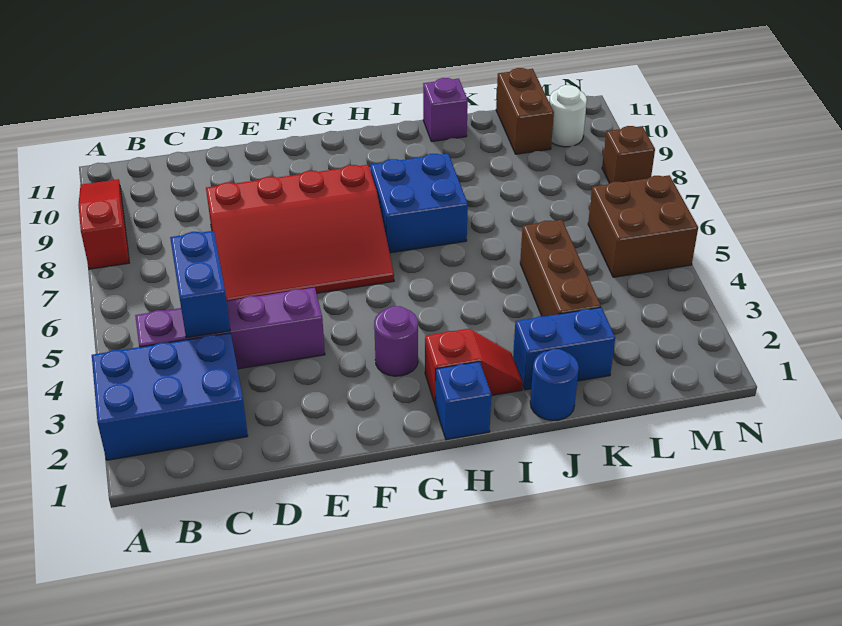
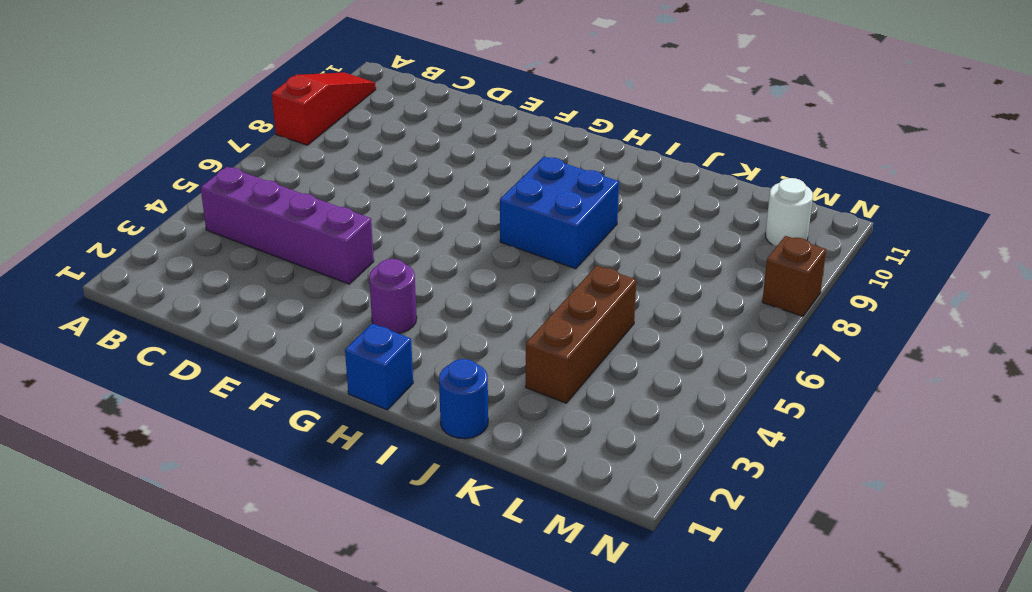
none -> blue 2x3 brick [92,333,248,460]
none -> red 3x4 slope [206,165,394,301]
none -> red 1x2 slope [425,329,523,404]

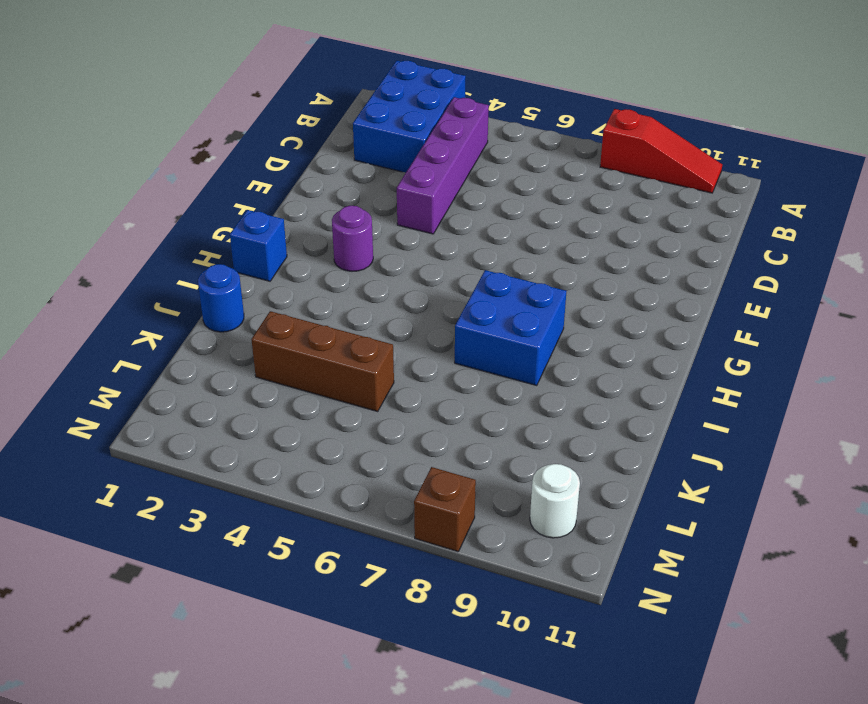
none -> red 3x4 slope [206,165,394,301]
none -> red 1x2 slope [425,329,523,404]
none -> blue 1x2 brick [513,307,615,390]

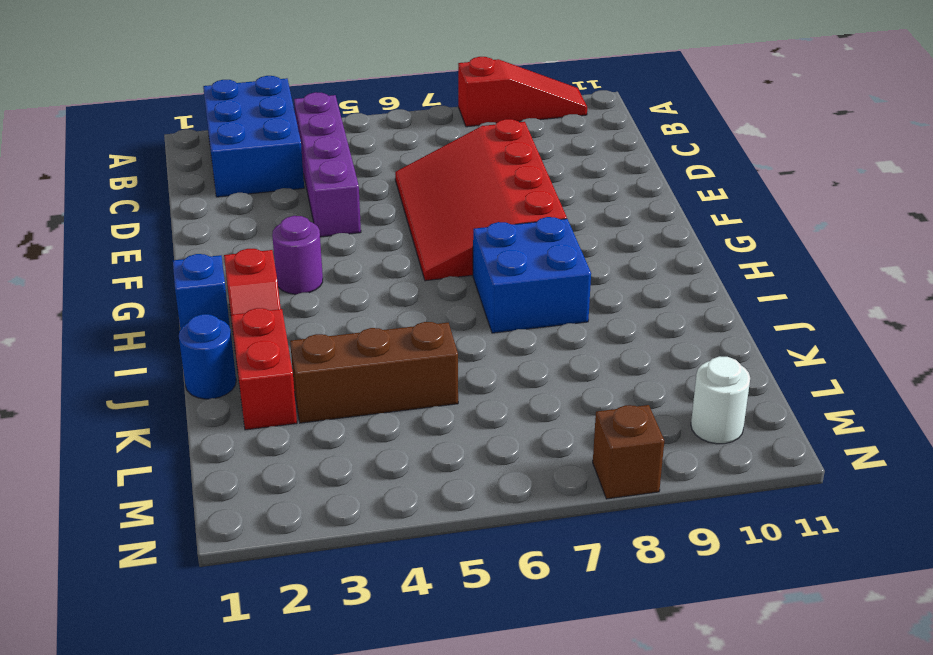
red 1x2 brick [231,308,297,430] -> blue 1x2 brick [513,307,615,390]
none -> purple 1x1 brick [423,78,468,142]
none -> brown 1x2 brick [496,68,554,154]
none -> brown 2x2 brick [588,175,698,277]

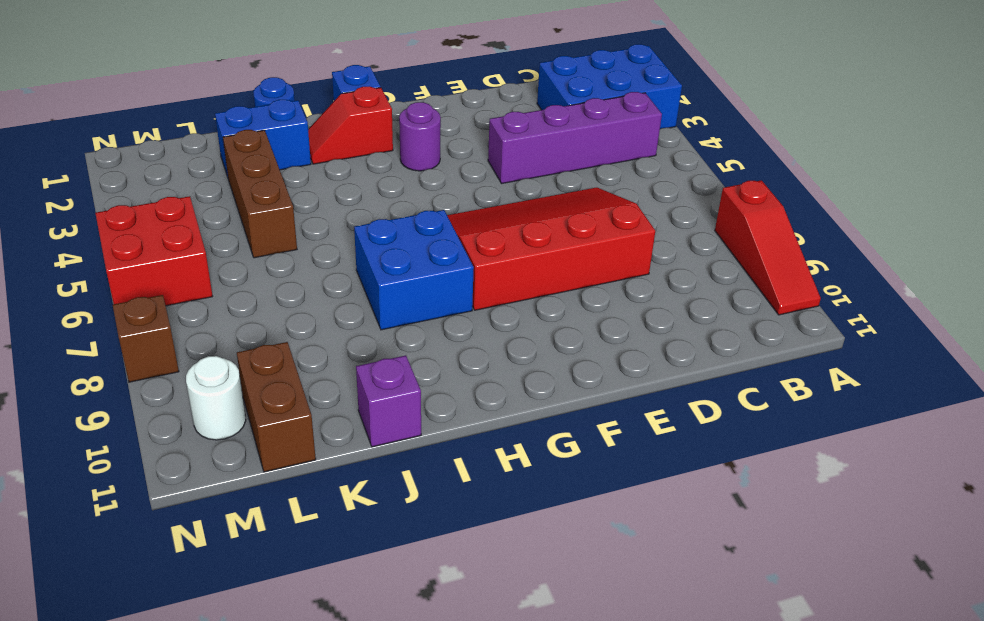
red 2x2 brick [95,196,213,306] -> brown 2x2 brick [588,175,698,277]
none -> blue 1x2 brick [170,231,230,338]

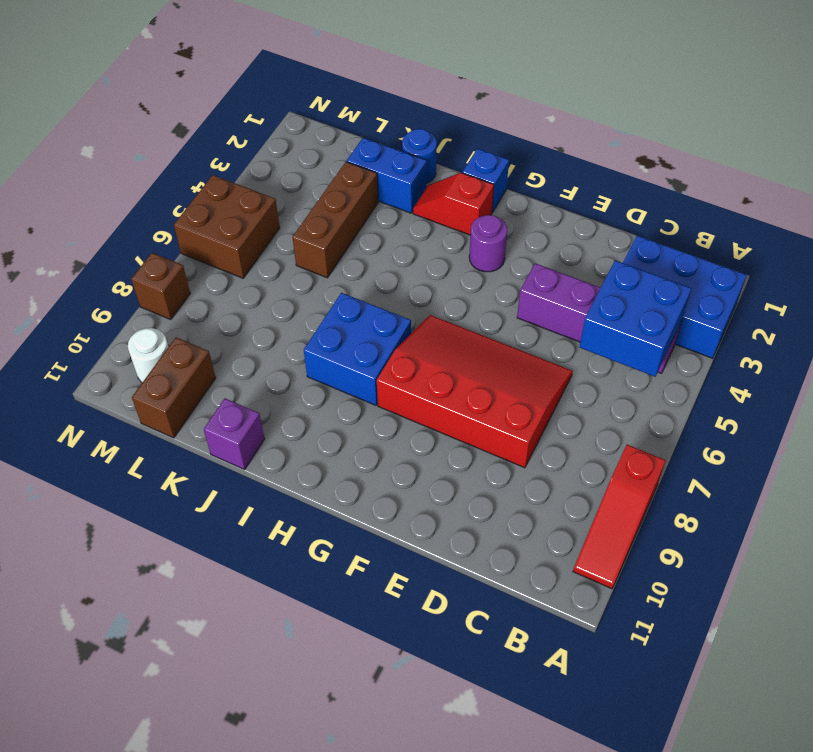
blue 2x2 brick [580,260,692,377] -> blue 1x2 brick [170,231,230,338]

